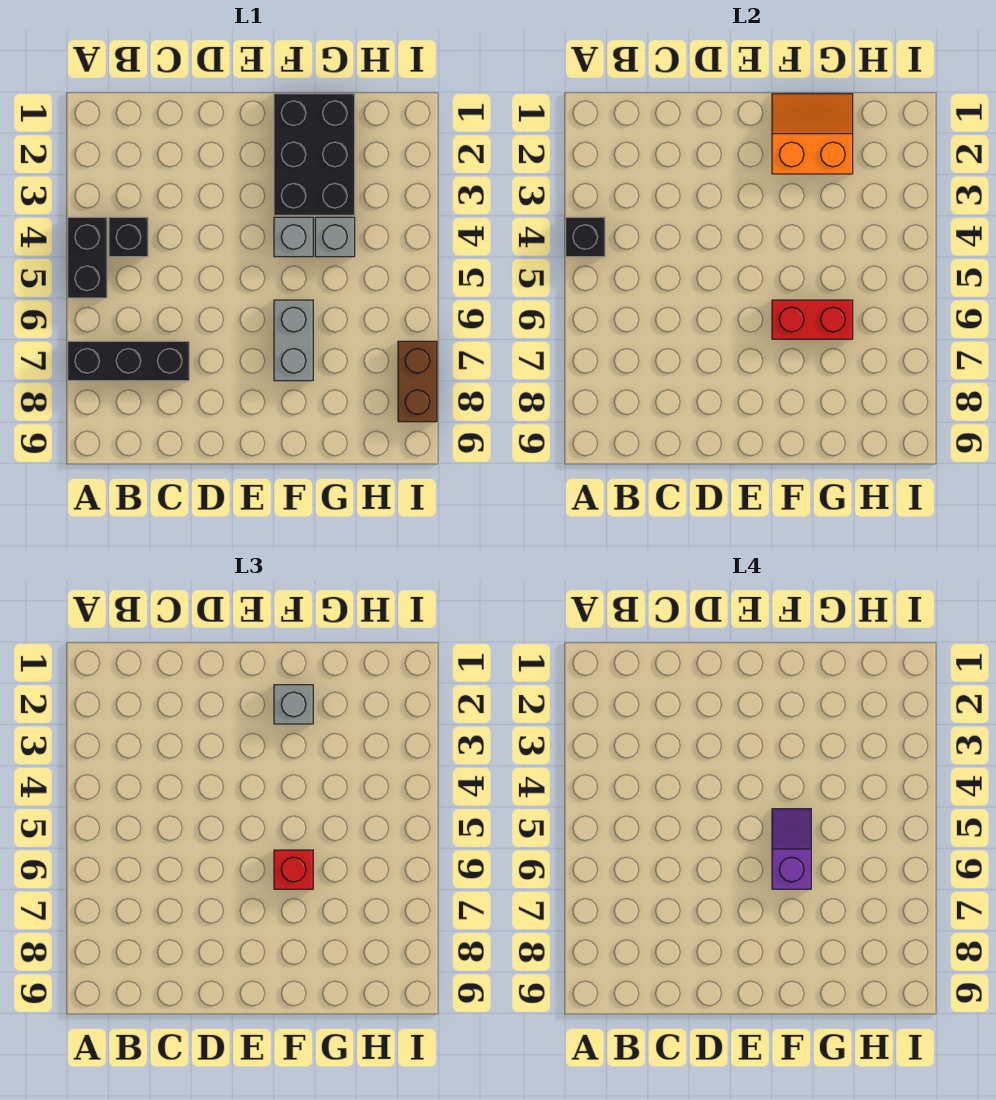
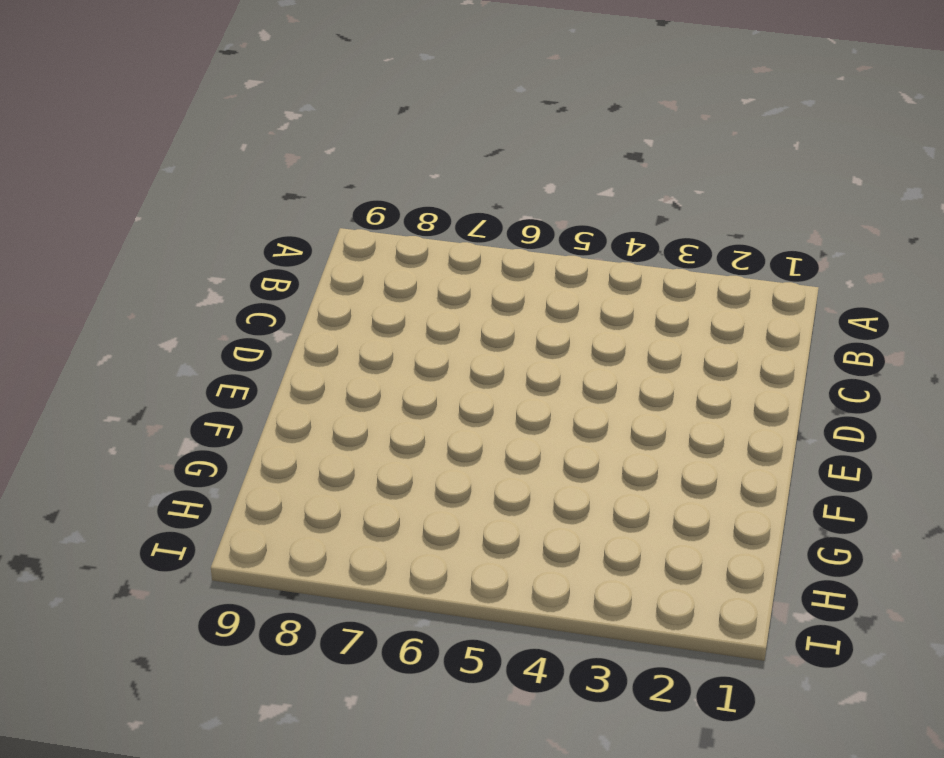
none -> black 1x2 brick [68,217,107,298]
none -> black 1x3 brick [68,341,189,381]
none -> black 1x1 brick [109,217,148,257]

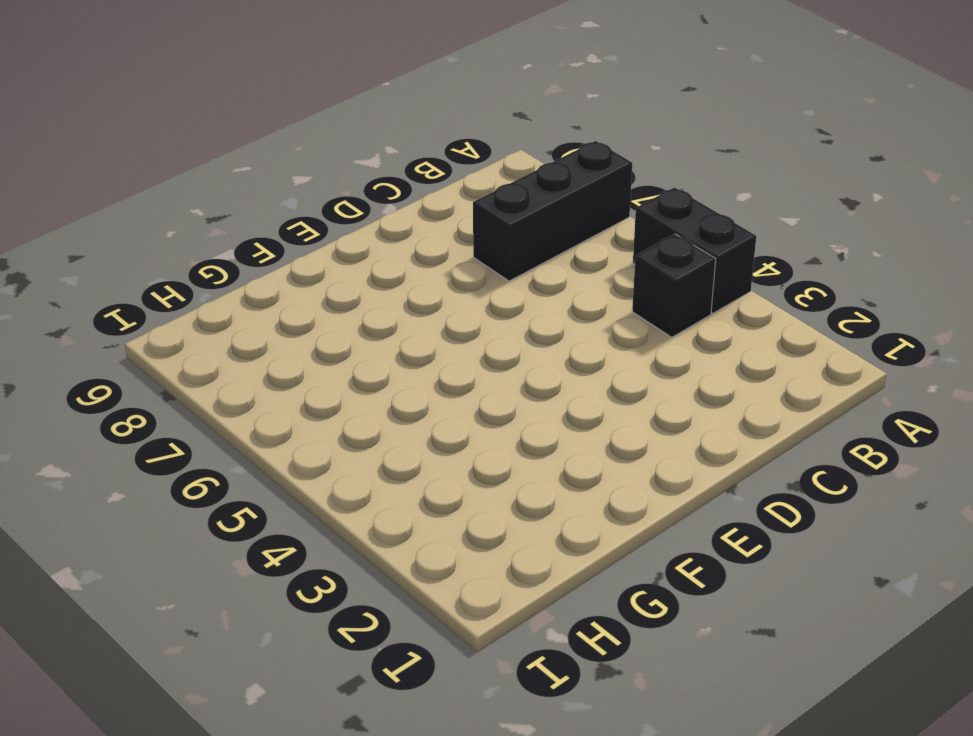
none -> black 2x3 brick [274,94,355,215]
none -> grey 1x1 brick [274,217,313,257]
none -> grey 1x2 brick [274,300,313,381]

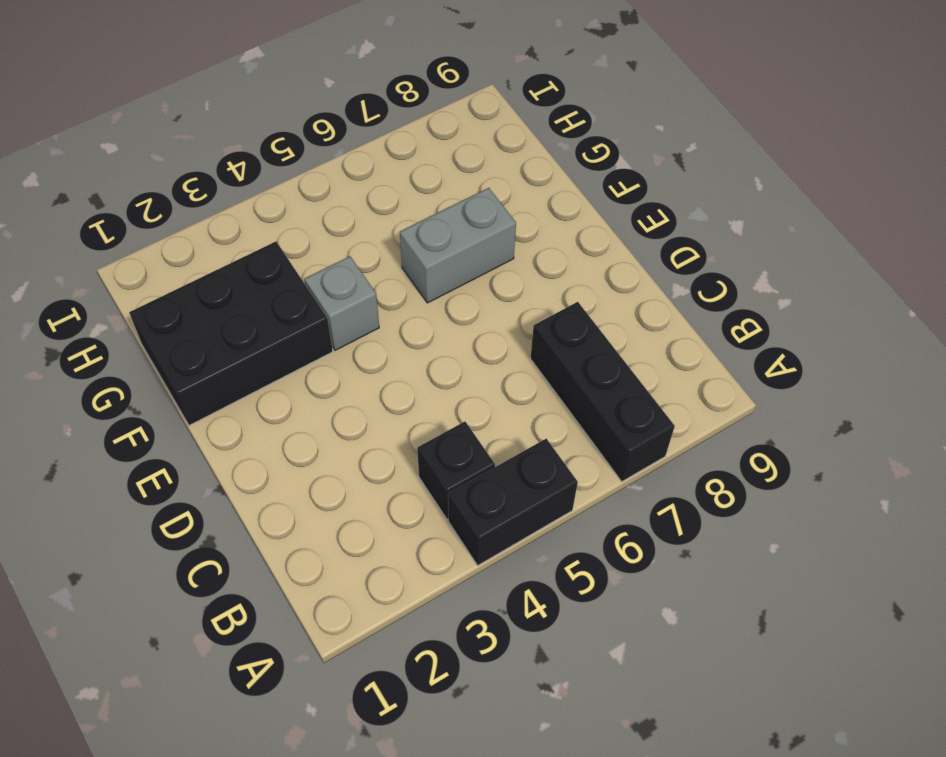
none -> grey 1x1 brick [315,217,355,257]
none -> brown 1x2 brick [398,341,437,422]
none -> black 1x1 brick [566,217,605,257]

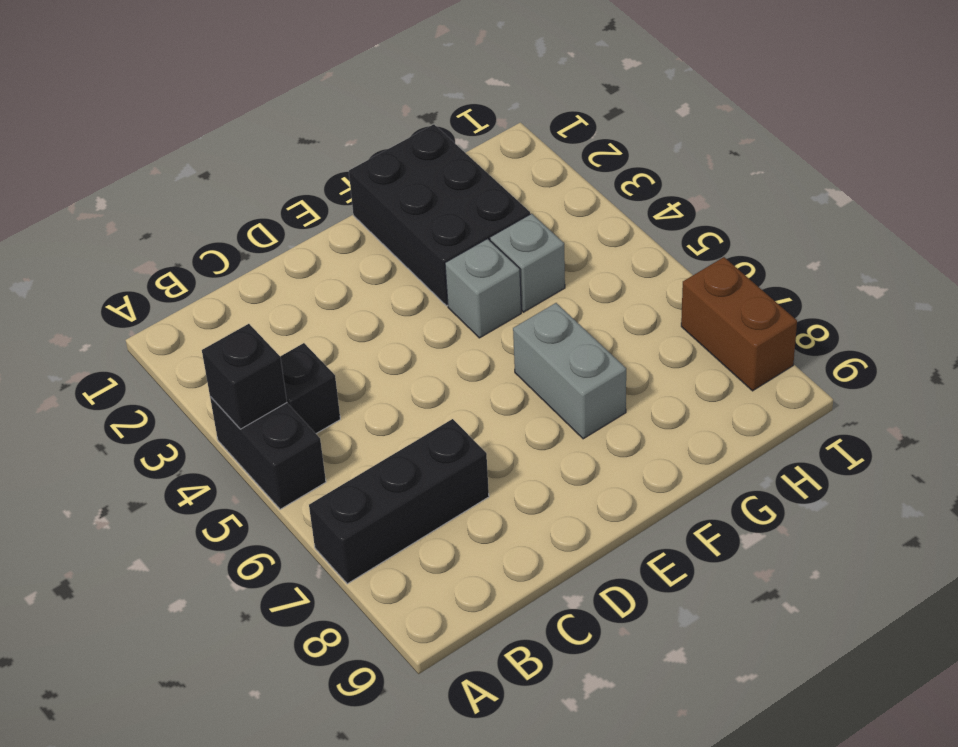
none -> orange 2x2 slope [772,94,853,174]
none -> red 1x2 brick [772,300,853,339]
none -> grey 1x1 brick [274,685,313,724]

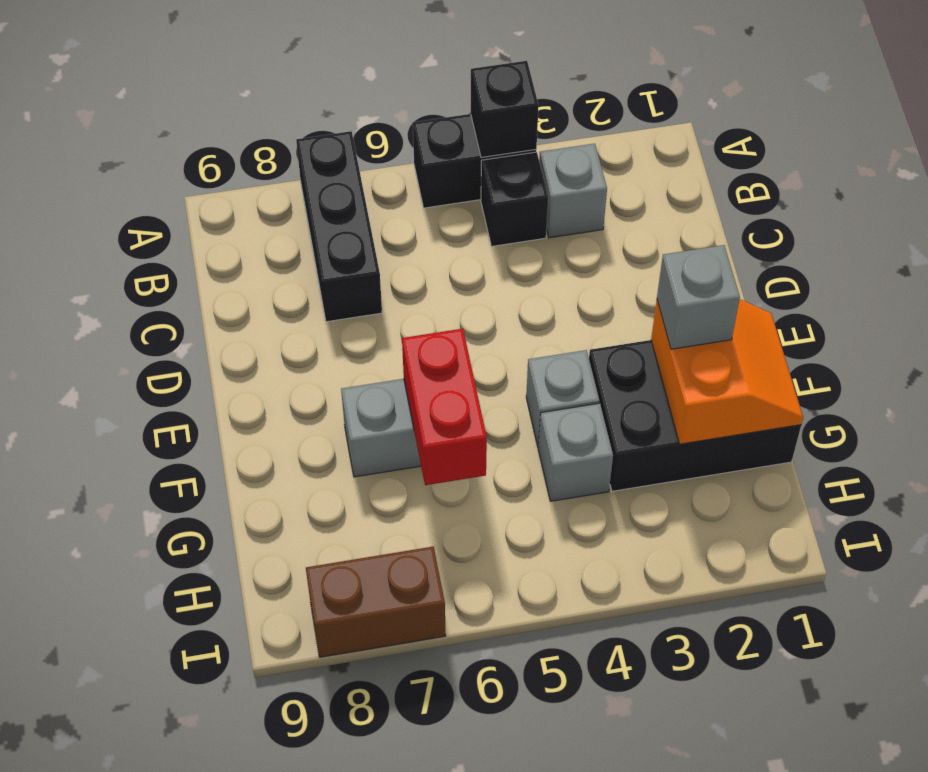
grey 1x1 brick [539,144,607,238] -> none
none -> red 1x1 brick [274,850,313,889]
none -> purple 1x2 slope [772,809,811,889]

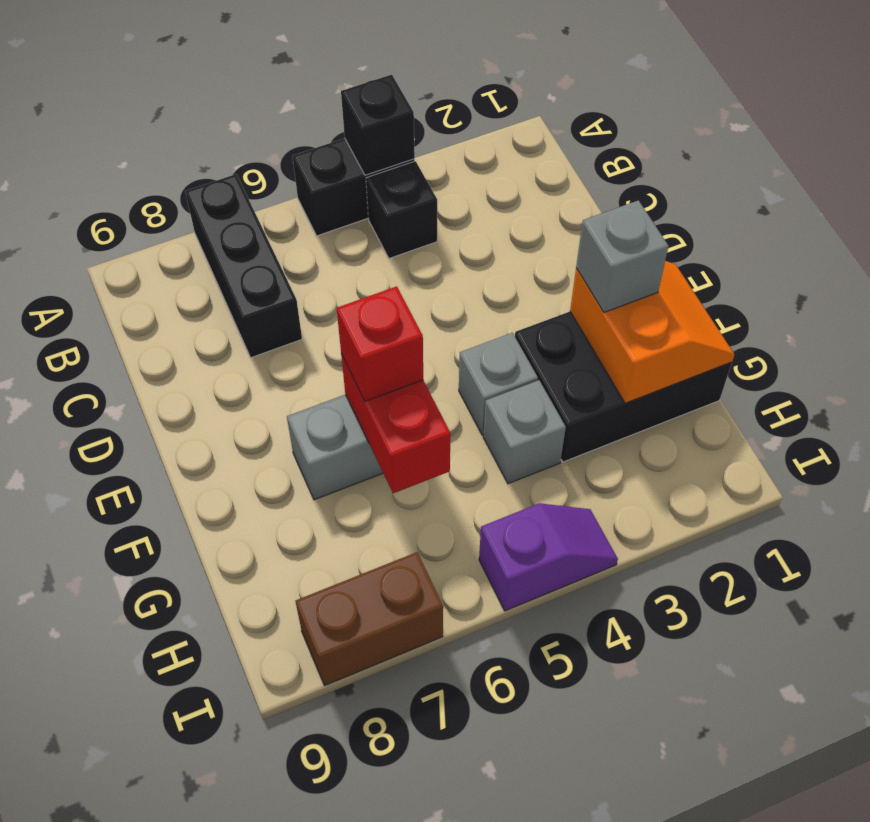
purple 1x2 slope [479,503,618,611] -> purple 1x2 slope moved to [772,809,811,889]

